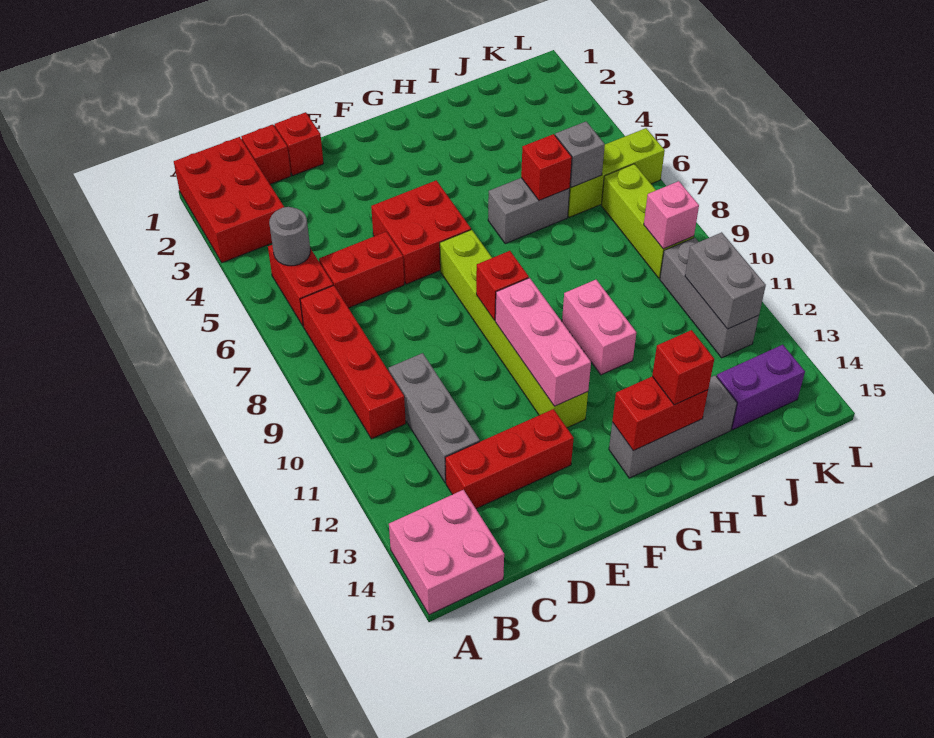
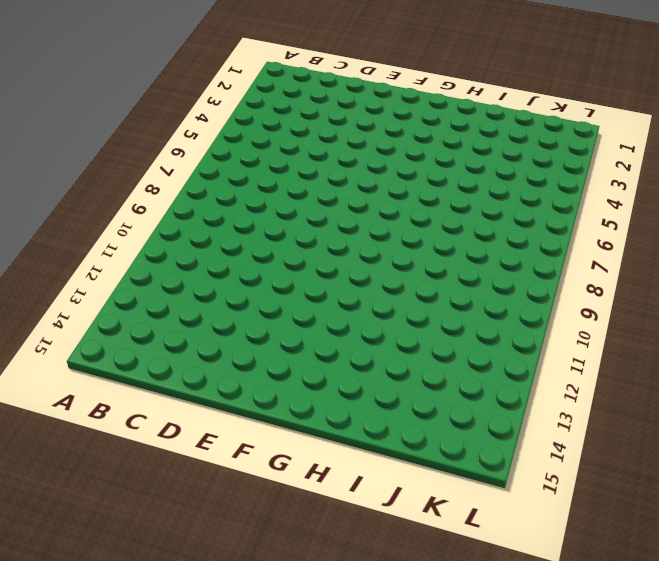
none -> red 2x3 brick [174,137,284,263]
none -> pink 2x2 brick [389,490,504,615]
none -> red 1x2 brick [268,245,333,327]

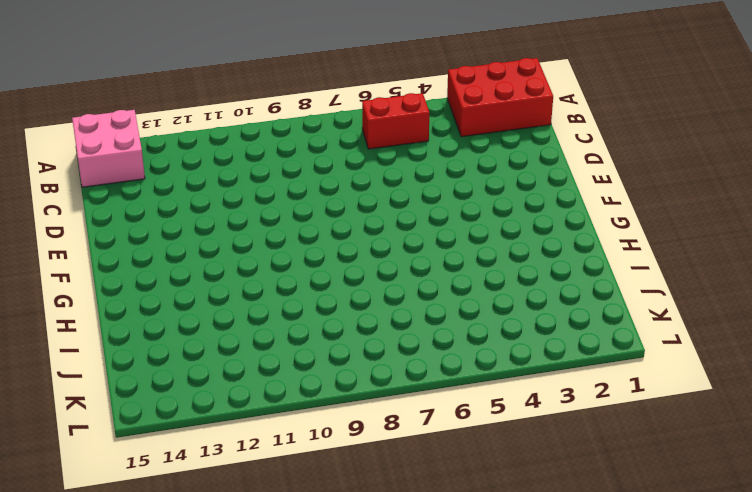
none -> red 1x4 brick [300,285,406,439]
none -> red 1x1 brick [241,125,291,184]
none -> red 1x2 brick [319,232,404,308]

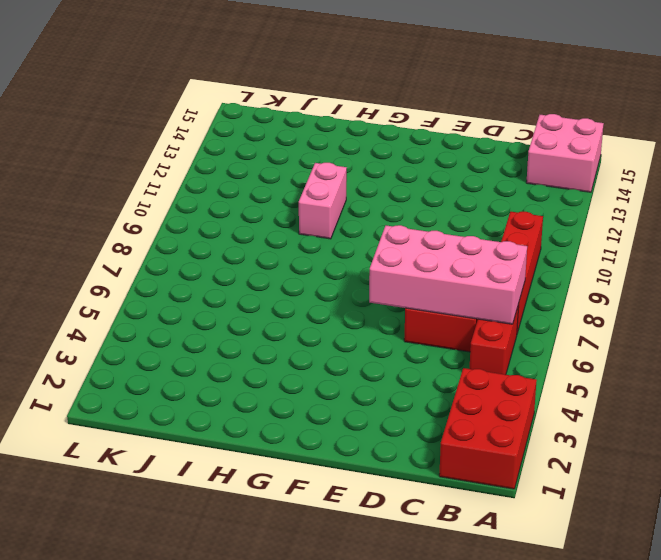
pink 2x4 brick [369,225,527,324] -> none
none -> red 1x1 brick [241,125,291,184]
none -> grey 1x3 brick [388,353,480,483]
none -> red 1x3 brick [445,409,574,509]

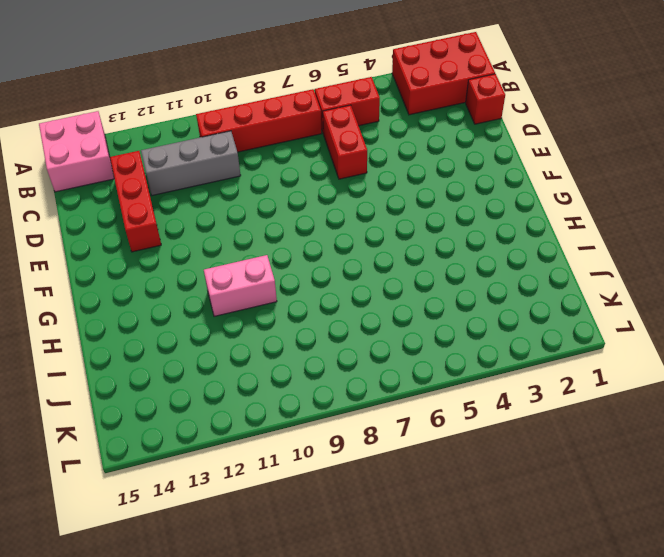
none -> red 1x1 brick [275,112,323,175]
none -> red 2x2 brick [371,180,471,284]
none -> lime 1x6 brick [440,230,588,428]

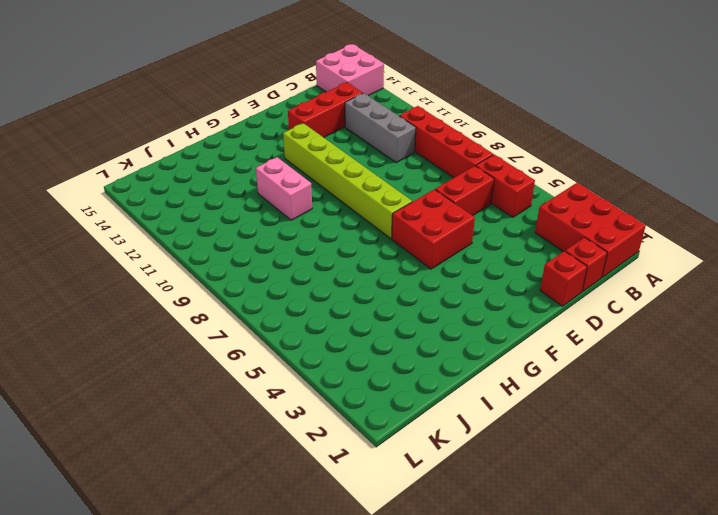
none -> grey 1x3 brick [609,375,737,478]
none -> grey 1x2 brick [488,178,570,244]
none -> lime 1x3 brick [568,128,665,217]

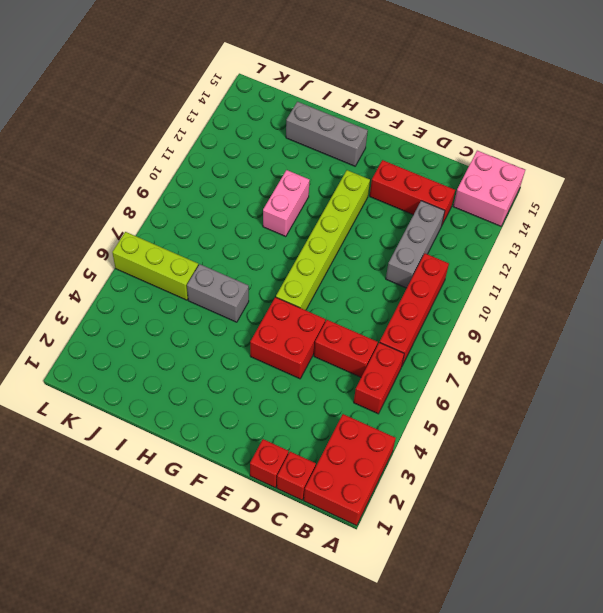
none -> purple 1x2 brick [717,345,805,430]
none -> lime 1x3 brick [601,164,694,278]
none -> grey 1x3 brick [660,238,759,358]

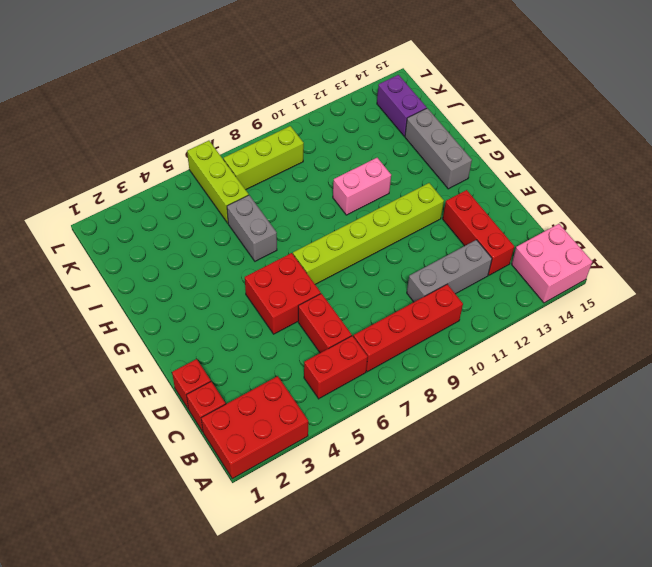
none -> grey 1x3 brick [660,238,759,358]
none -> grey 1x1 round brick [269,207,310,266]
none -> red 1x1 brick [476,251,529,320]

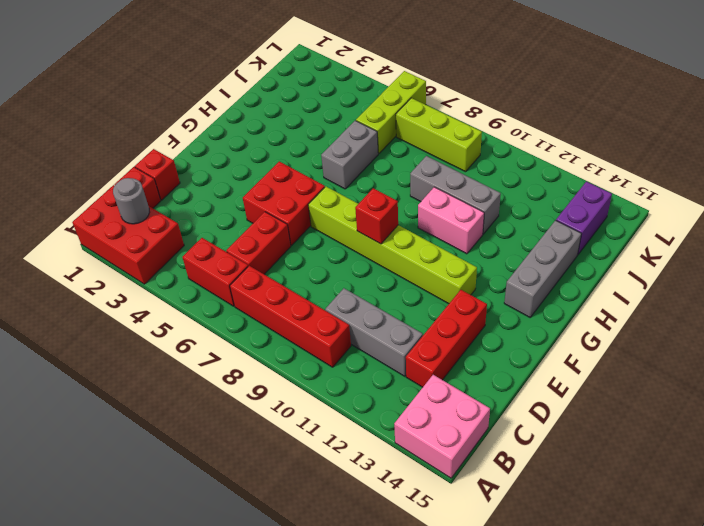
grey 1x1 round brick [113,178,150,224] -> grey 1x1 round brick moved to [269,207,310,266]
grey 1x3 brick [410,156,501,234] -> grey 1x3 brick moved to [660,238,759,358]
none -> pink 1x3 brick [495,278,591,406]
none -> red 1x2 brick [612,376,708,451]
none -> red 1x1 brick [521,134,572,200]

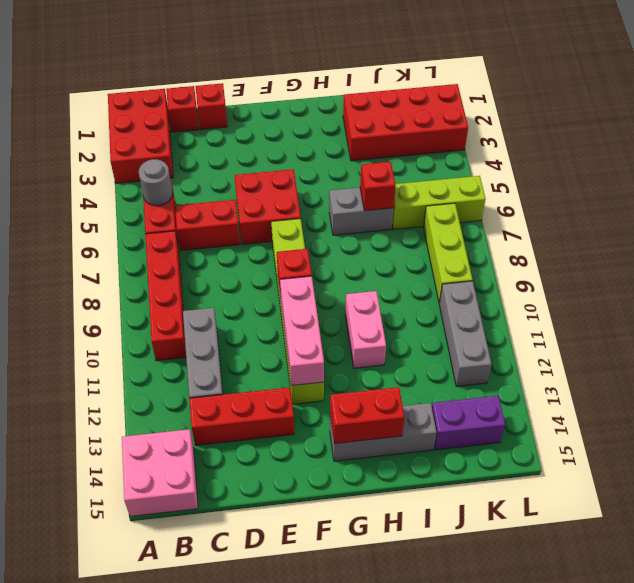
red 2x4 brick [343,84,468,161] -> none
none -> grey 1x1 brick [555,122,605,187]
none -> pink 1x1 brick [644,181,699,249]
none -> grey 1x2 brick [685,232,766,329]

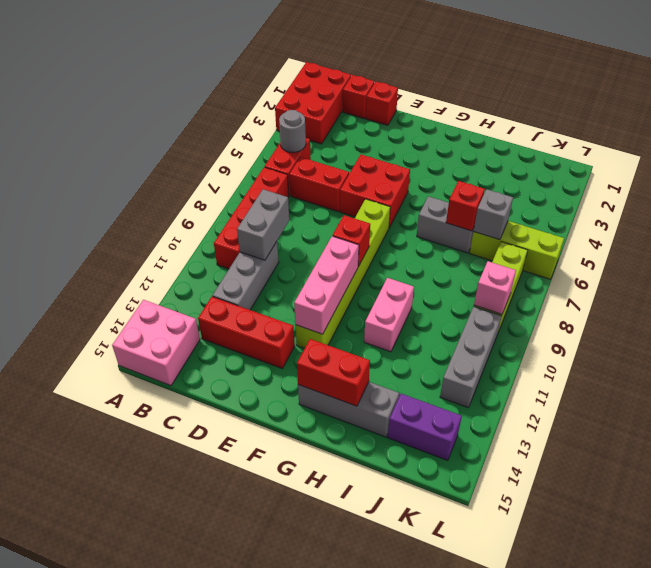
grey 1x2 brick [237,189,289,260] -> grey 1x2 brick moved to [685,232,766,329]
none -> red 1x1 brick [652,330,714,405]

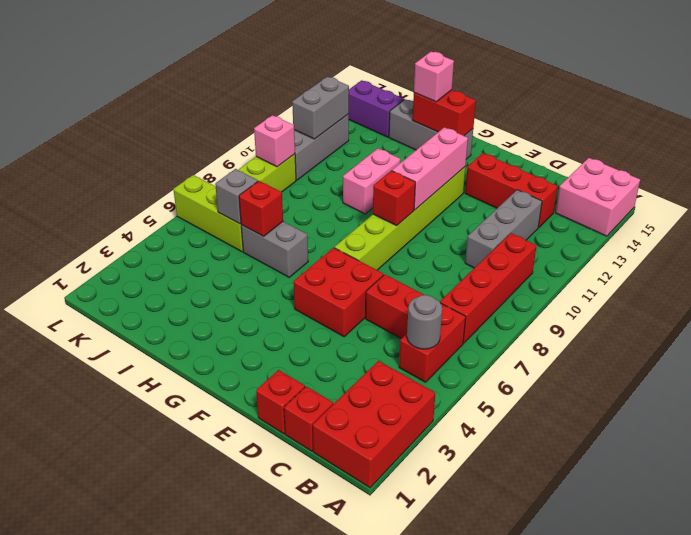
pink 1x1 brick [414,51,454,102] -> red 1x1 brick [652,330,714,405]

